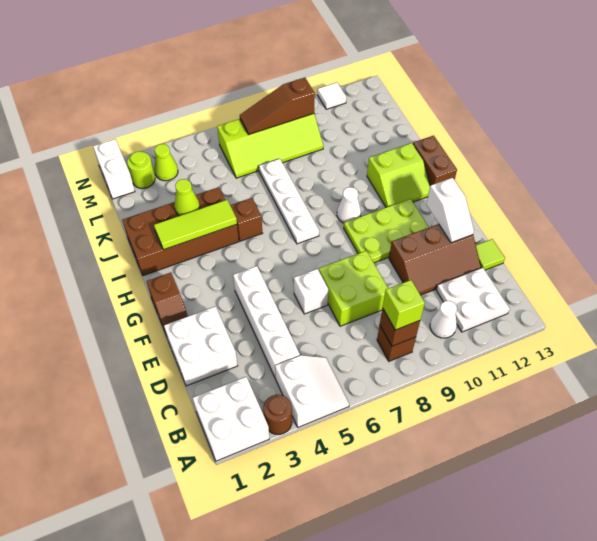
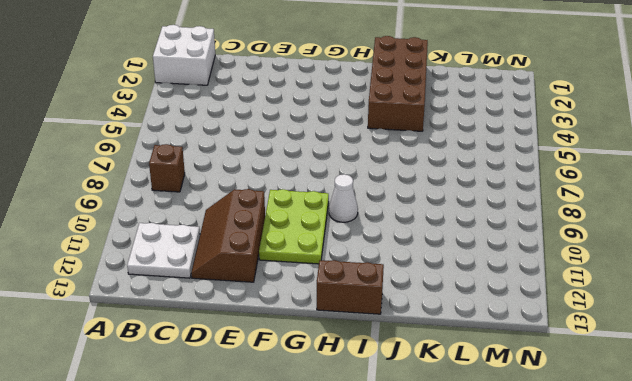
none -> brown 1x1 round brick [263,395,292,435]
none -> white 2x2 slope [275,355,349,427]
none -> white 1x1 cone [430,301,457,338]
none -> white 1x4 brick [233,266,300,378]

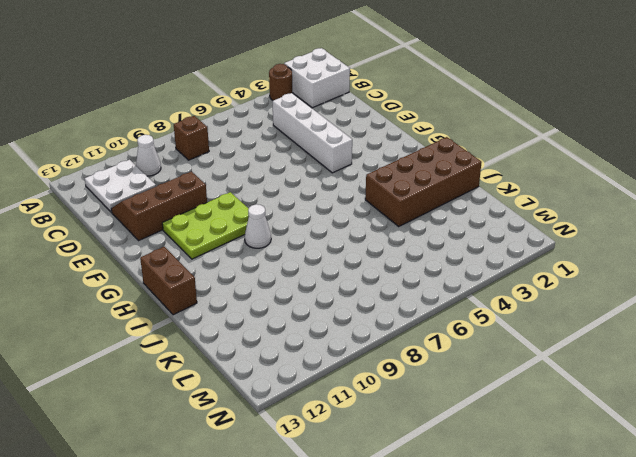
none -> white 2x2 slope [275,355,349,427]
none -> white 2x2 brick [164,306,238,386]
none -> lime 2x2 brick [319,251,388,326]
none -> lime 1x1 tile [476,239,505,270]

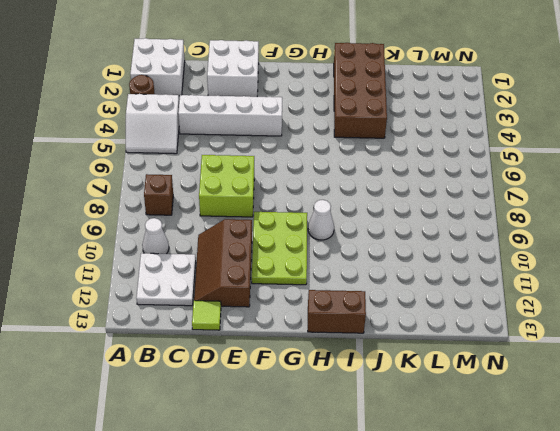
none -> white 1x1 brick [294,269,328,314]
none -> brown 1x2 slope [146,272,188,336]
none -> white 1x4 plate [259,159,319,244]
none -> lime 2x2 slope [367,143,430,207]

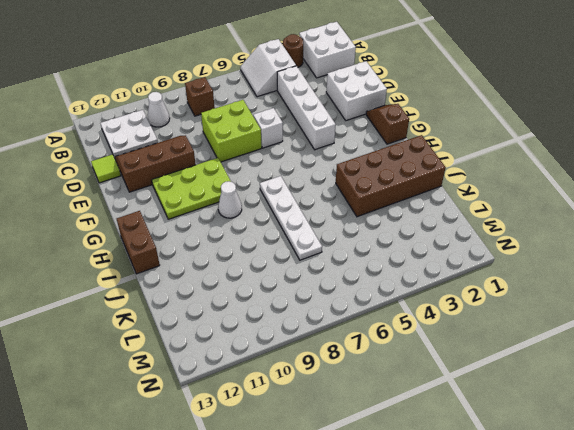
none -> lime 2x2 slope [367,143,430,207]
none -> brown 1x1 brick [230,198,262,241]
none -> lime 2x4 slope [217,113,323,178]
none -> white 1x2 brick [93,139,135,199]

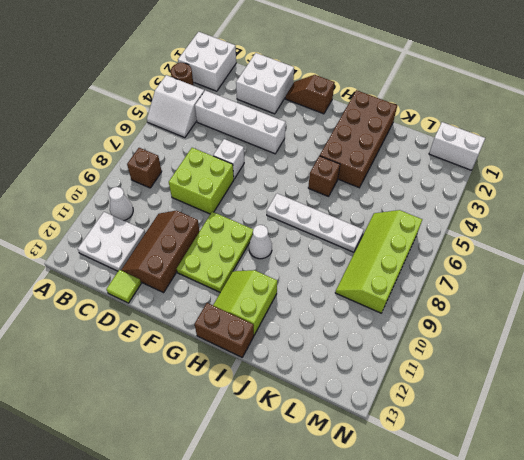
none -> lime 1x1 round brick [127,152,155,188]
none -> lime 1x1 cone [154,144,178,181]
none -> white 1x1 tile [317,83,346,109]
none -> brown 1x1 brick [380,308,420,346]

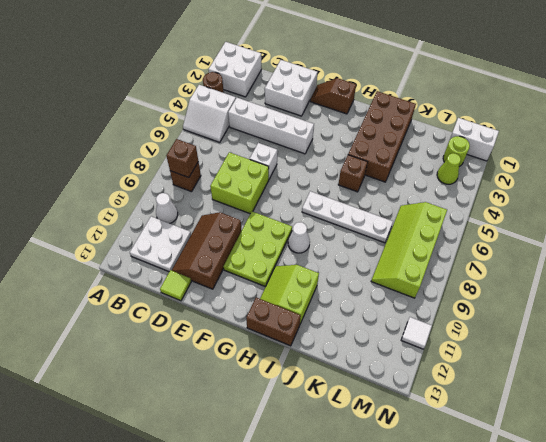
none -> white 1x2 slope [426,178,474,243]
none -> lime 1x3 tile [154,200,237,250]
none -> lime 1x1 cone [174,179,200,216]
none -> brown 1x3 slope [240,78,315,135]

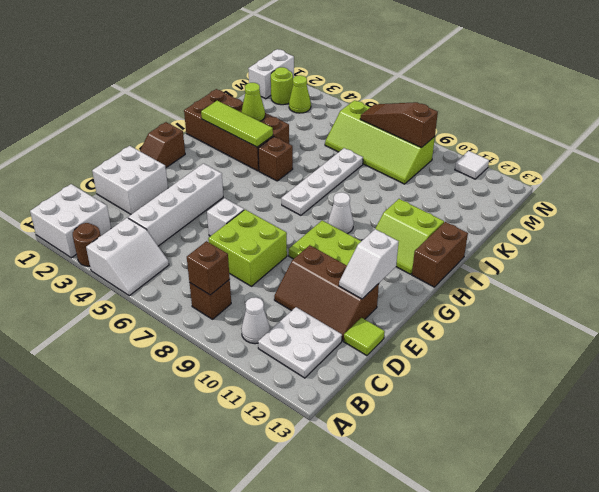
none -> lime 1x1 brick [383,280,425,330]

